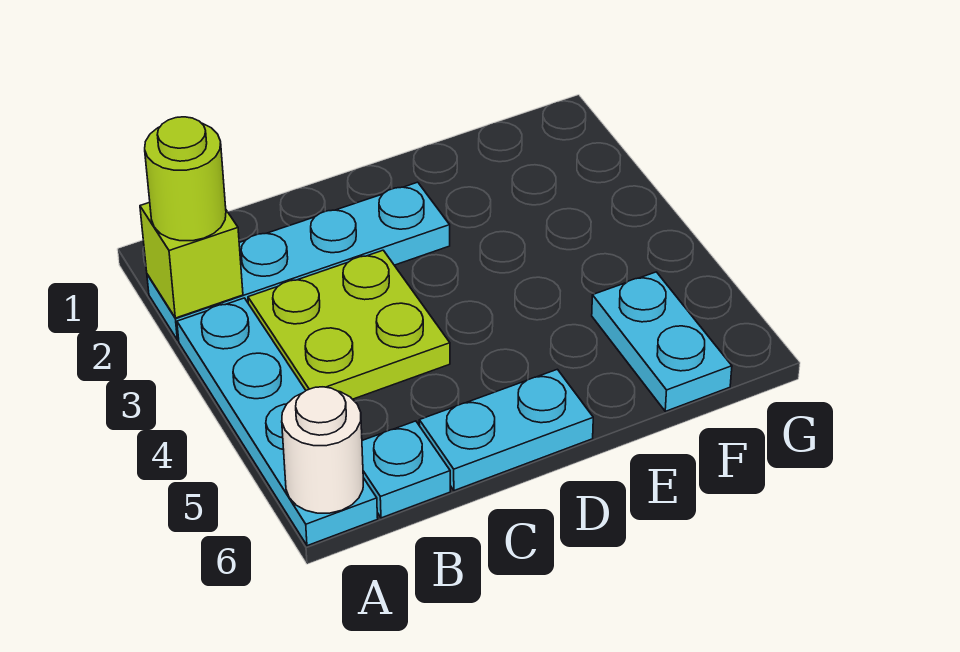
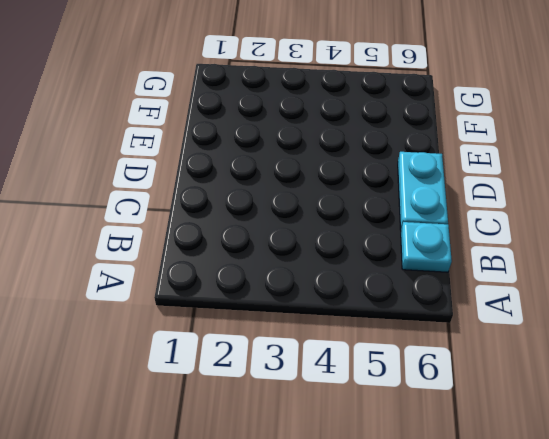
none -> cyan 1x4 plate [147,182,450,340]
none -> cyan 1x4 plate [177,298,378,546]

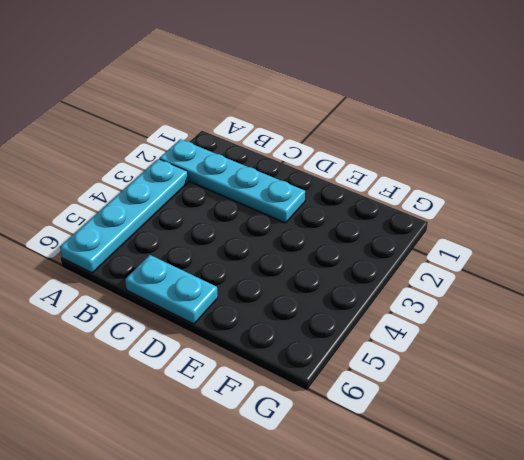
none -> lime 2x2 plate [248,250,450,399]
none -> cyan 1x1 plate [362,421,450,518]

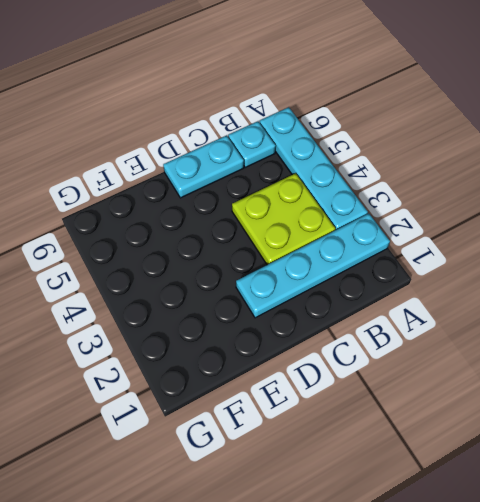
none -> cyan 1x2 plate [592,272,732,411]
none -> lime 1x1 brick [140,202,243,318]

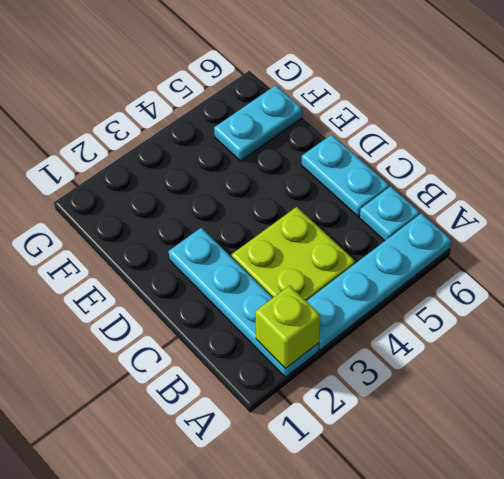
none -> white 1x1 round brick [282,387,363,513]
none -> lime 1x1 round brick [145,117,226,241]

